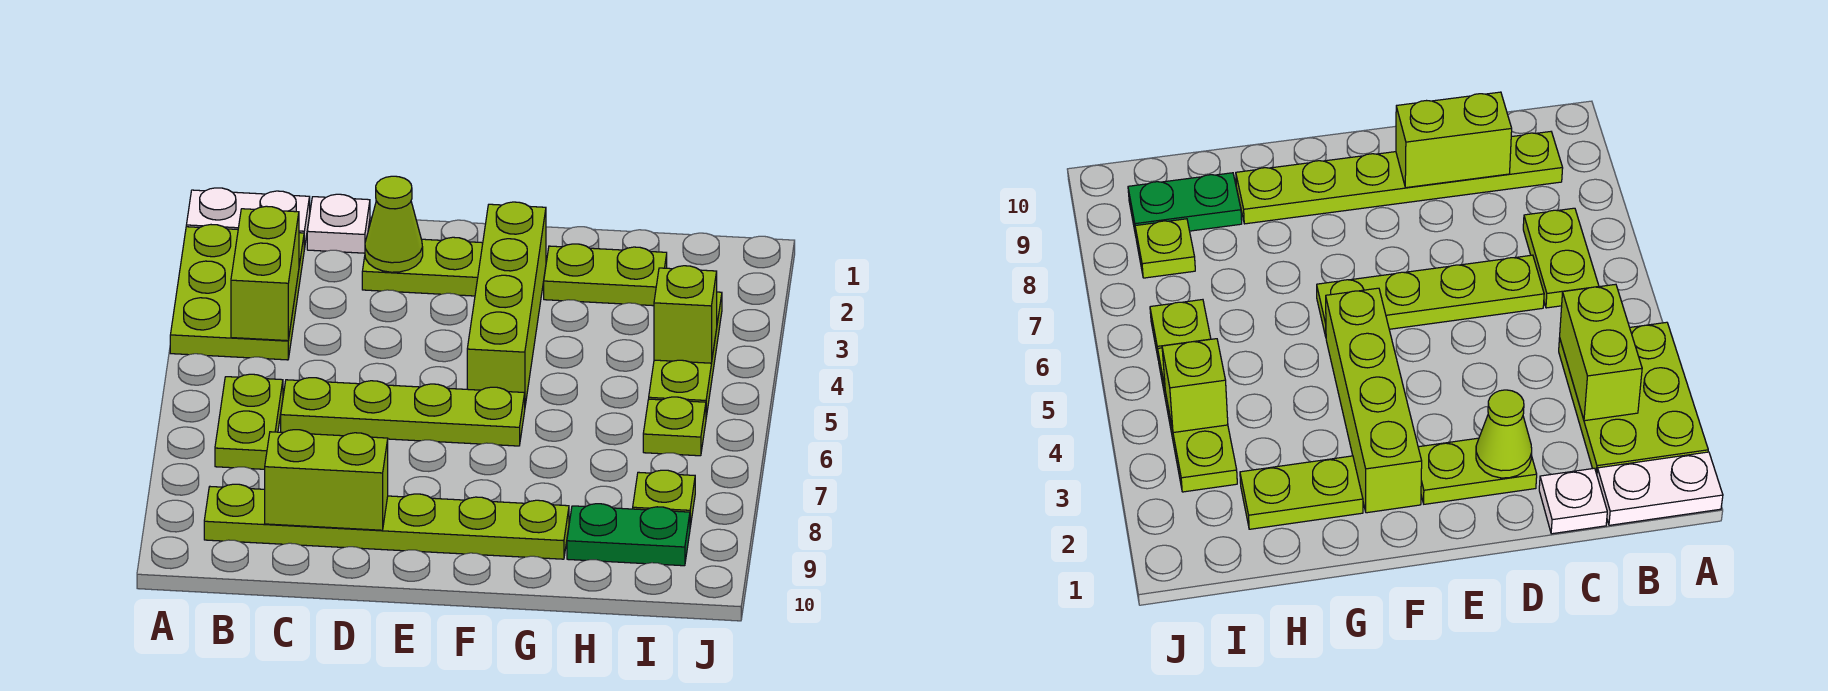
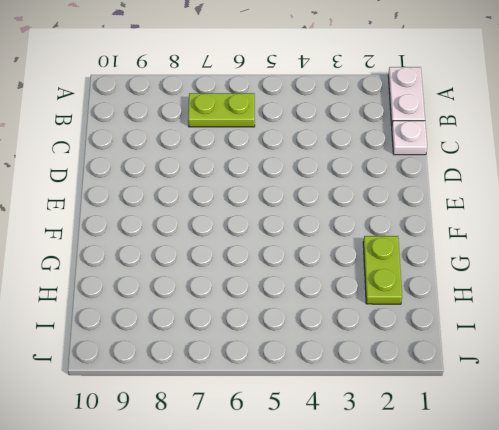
none -> lime 2x3 plate [170,225,304,360]
none -> lime 1x6 plate [204,484,569,559]
none -> lime 1x4 plate [281,378,525,446]

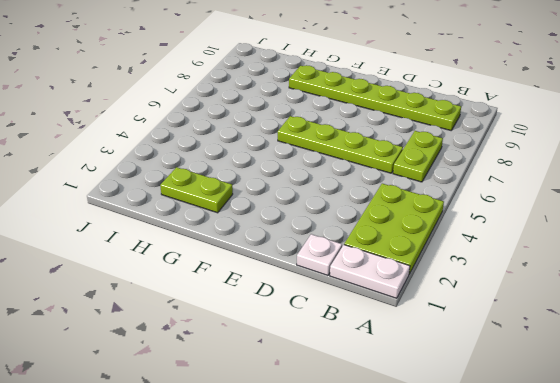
none -> lime 1x2 plate [362,237,483,296]
none -> lime 1x4 brick [467,202,546,405]
none -> green 1x2 plate [567,504,690,566]

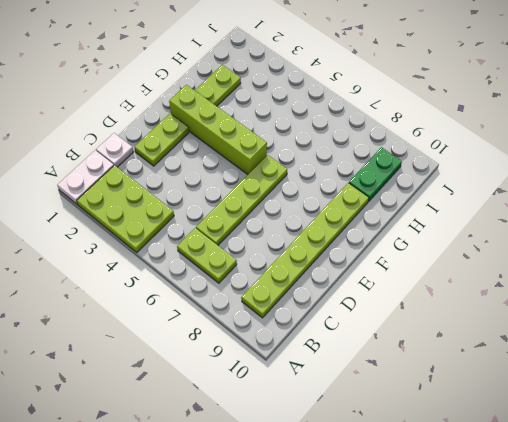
none -> lime 1x3 plate [649,292,722,417]
none -> lime 1x1 plate [643,397,706,456]
none -> lime 1x1 plate [633,470,695,527]

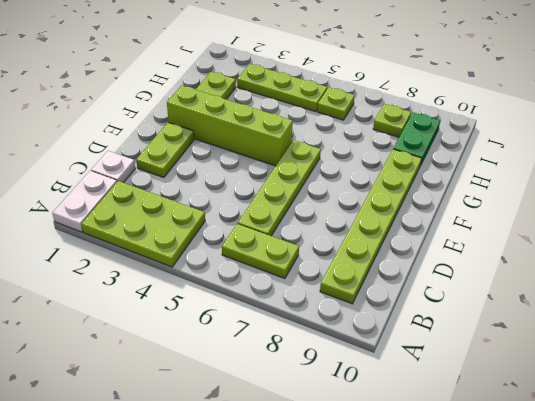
none -> lime 1x2 brick [231,206,299,341]
none -> lime 1x2 brick [265,430,388,530]
none -> lime 1x1 cone [365,176,423,272]

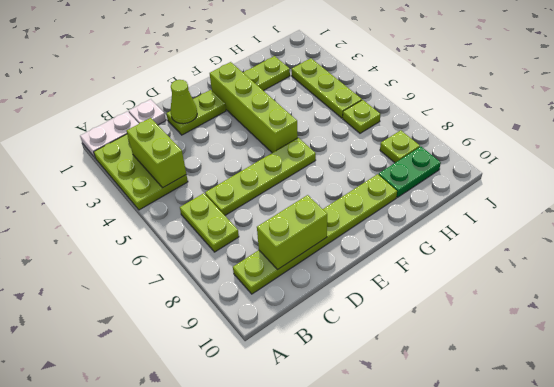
none -> lime 1x1 brick [654,266,717,363]

